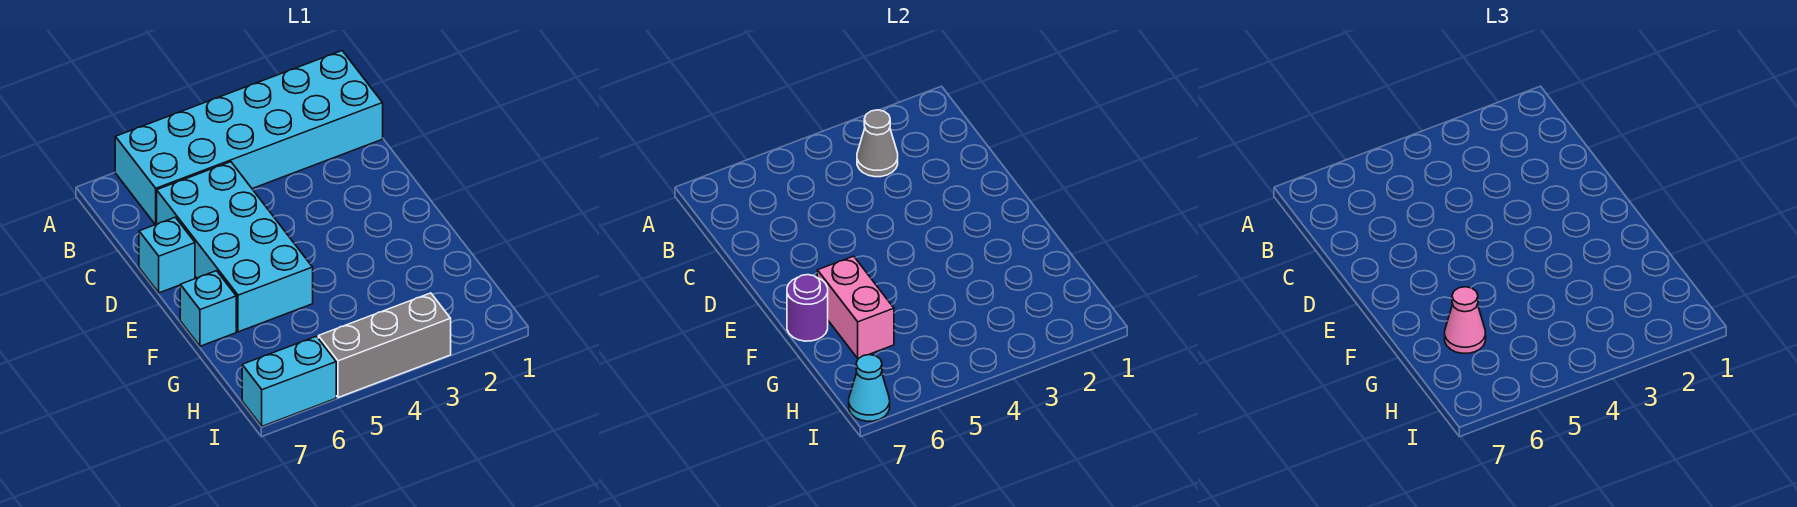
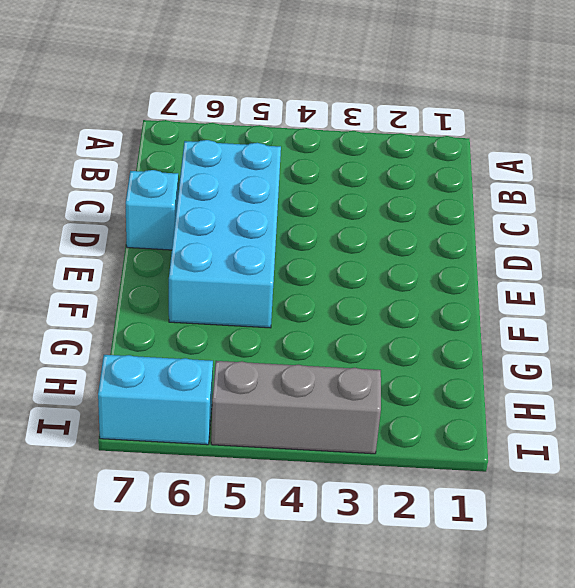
none -> cyan 2x6 brick [115,51,383,225]
none -> cyan 1x1 brick [180,271,236,346]

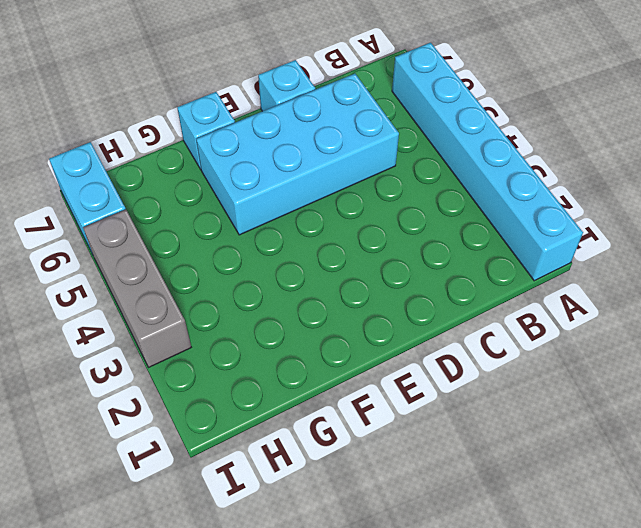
cyan 1x6 brick [392,43,583,281] -> cyan 2x6 brick [115,51,383,225]
none -> grey 1x1 cone [857,110,898,177]
none -> pink 1x2 brick [817,256,894,359]

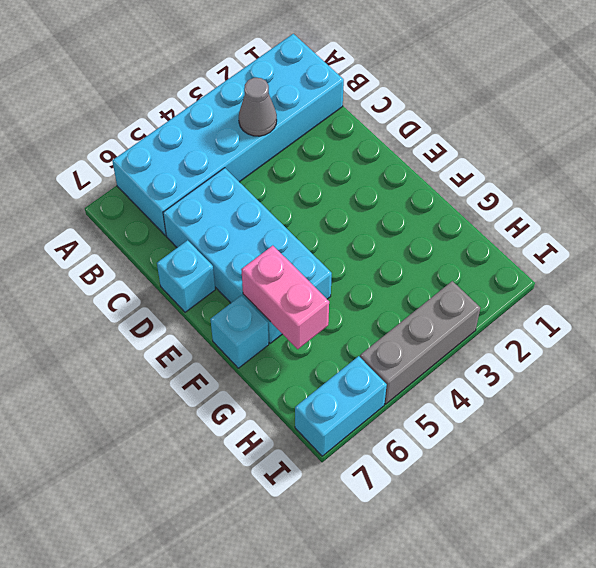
none -> purple 1x1 round brick [787,275,828,341]
none -> cyan 1x1 cone [849,355,890,421]

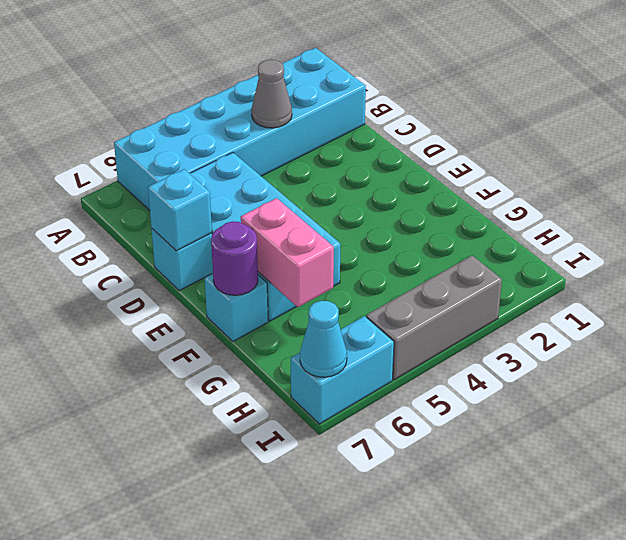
cyan 1x1 brick [148,169,212,251] -> none
none -> pink 1x1 cone [1445,287,1486,353]

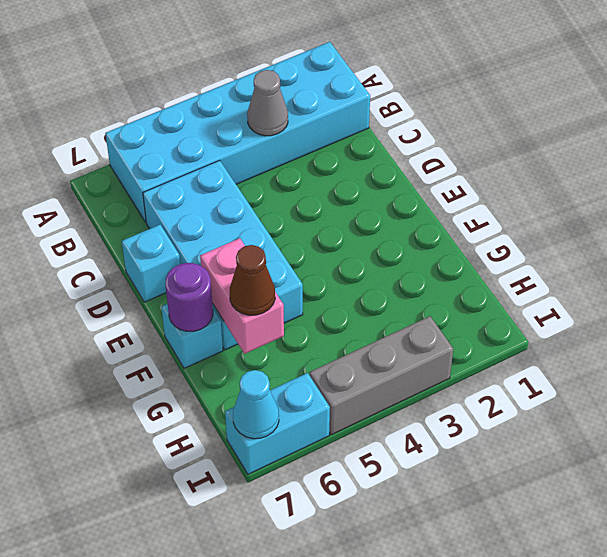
brown 1x1 cone [230,245,275,315] -> pink 1x1 cone [1445,287,1486,353]

